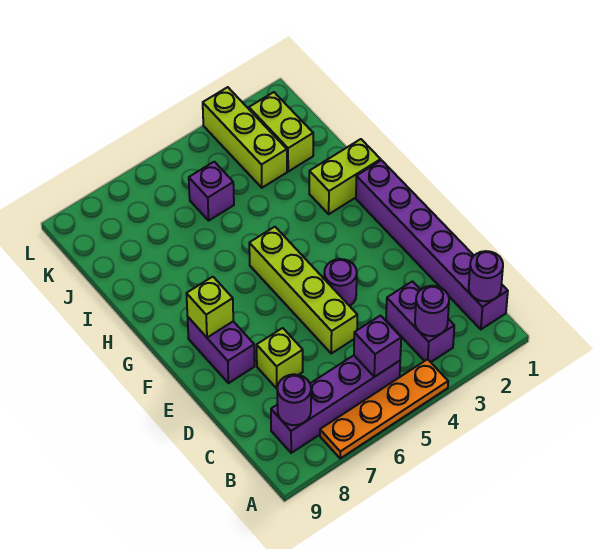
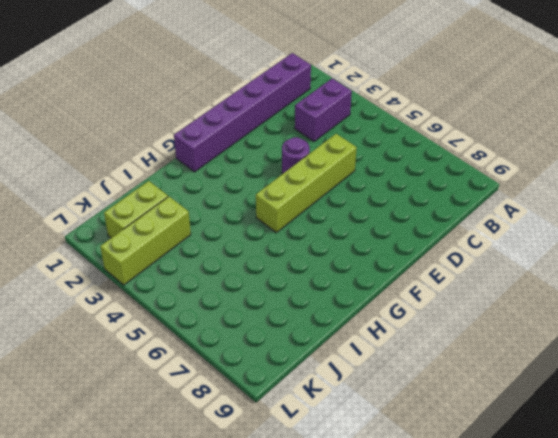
none -> orange 1x4 plate [320,359,448,458]
none -> purple 1x4 brick [271,355,400,453]
none -> lime 1x1 brick [257,328,303,388]

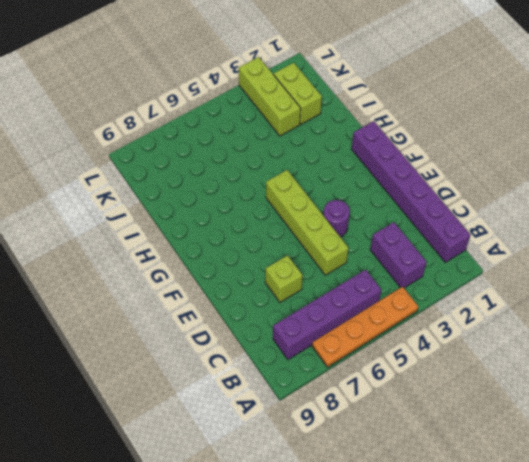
none -> purple 1x2 brick [188,317,255,383]
none -> lime 1x2 brick [309,139,381,214]
none -> purple 1x1 brick [189,162,234,220]

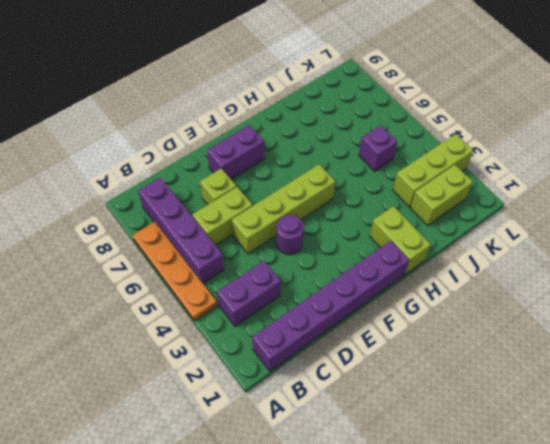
lime 1x2 brick [192,187,253,245] -> none
none -> purple 1x1 round brick [469,251,503,301]
none -> purple 1x1 round brick [415,286,449,336]
none -> purple 1x1 brick [354,316,401,377]

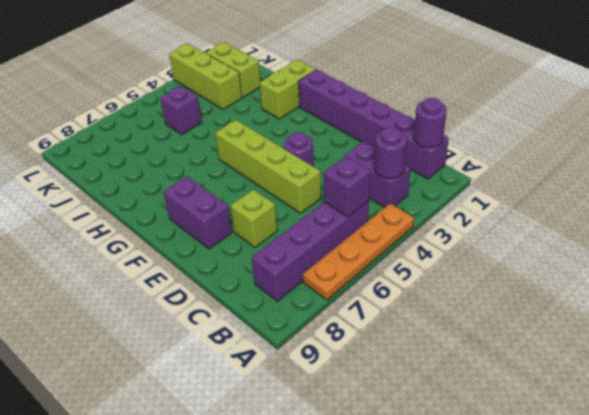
none -> purple 1x1 round brick [277,374,311,425]
none -> lime 1x1 brick [186,277,233,338]

